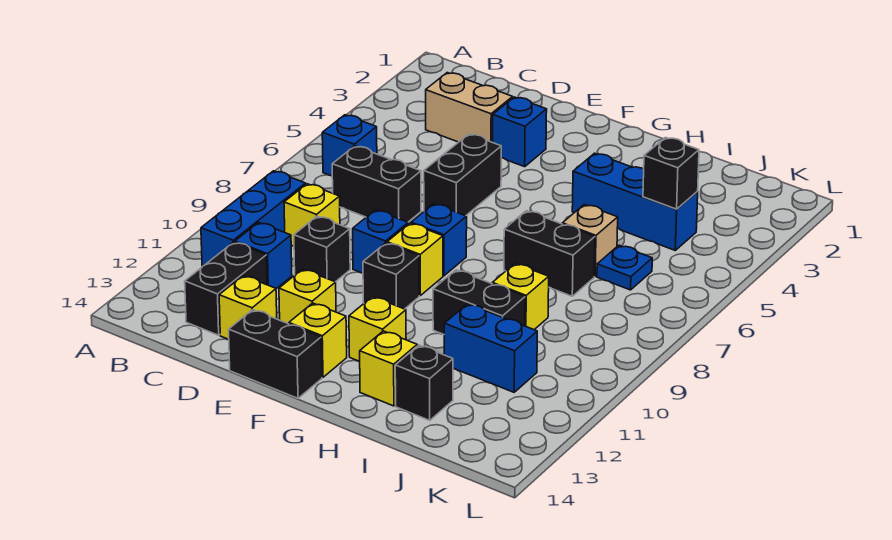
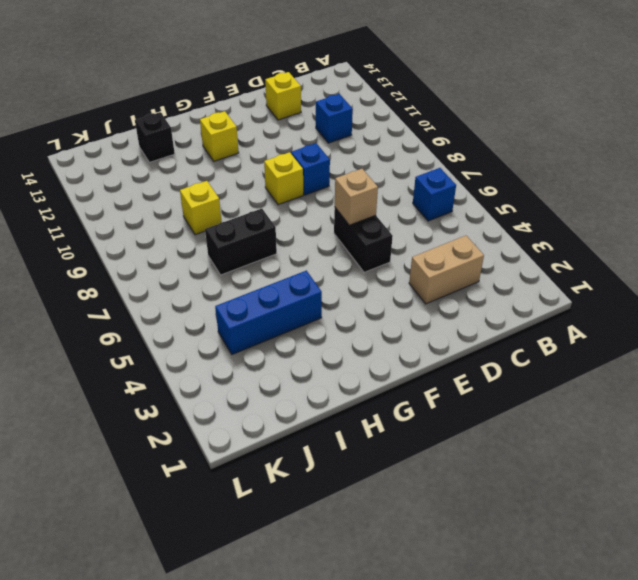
tan 1x1 brick [335,169,378,225] -> tan 1x1 brick moved to [562,204,618,276]
none -> blue 1x3 brick [201,171,306,266]
none -> black 1x2 brick [332,146,421,222]
none -> yellow 1x1 brick [284,184,340,246]

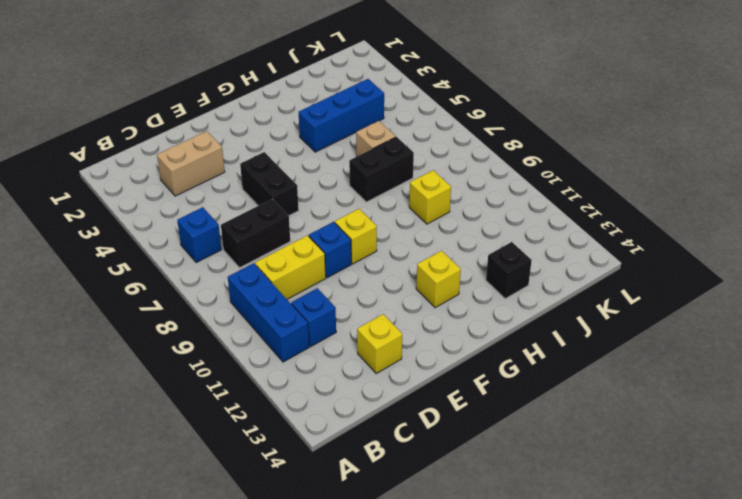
yellow 1x2 brick [255,235,326,299] -> yellow 1x1 brick [284,184,340,246]
none -> black 1x2 brick [185,242,267,335]
none -> black 1x1 brick [294,216,350,282]
none -> blue 1x1 brick [493,97,547,167]

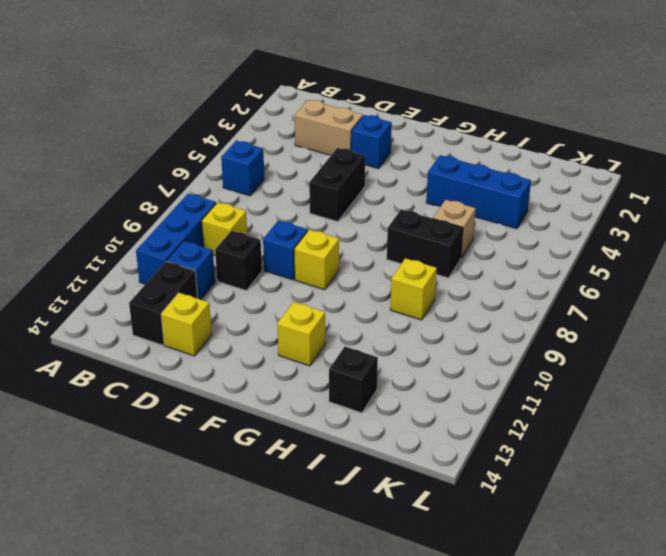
none -> black 1x2 brick [332,146,421,222]
none -> yellow 1x1 brick [279,269,336,324]
none -> black 1x2 brick [229,310,322,398]

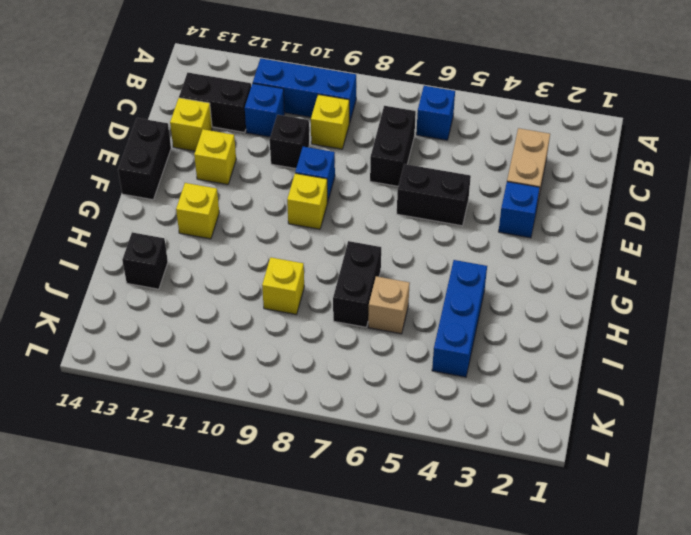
none -> blue 1x1 brick [411,204,467,276]
none -> black 1x1 brick [363,243,419,309]
none -> yellow 1x1 brick [289,303,347,377]

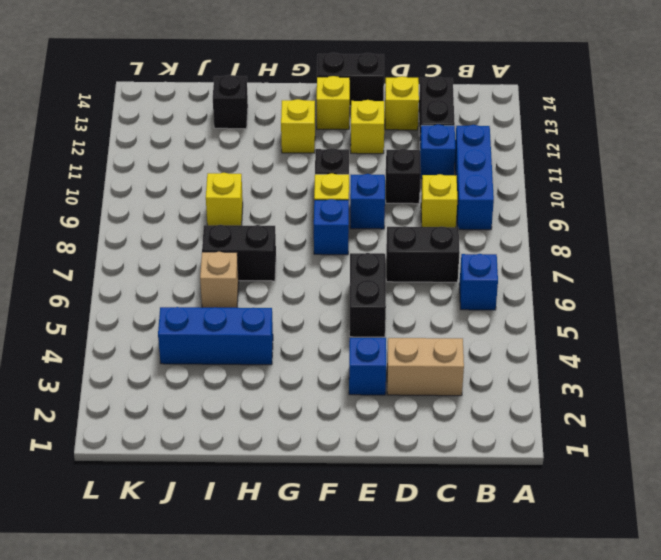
none -> black 1x2 brick [433,270,525,334]
none -> yellow 1x1 brick [359,331,417,406]
none -> blue 1x2 brick [444,304,537,392]

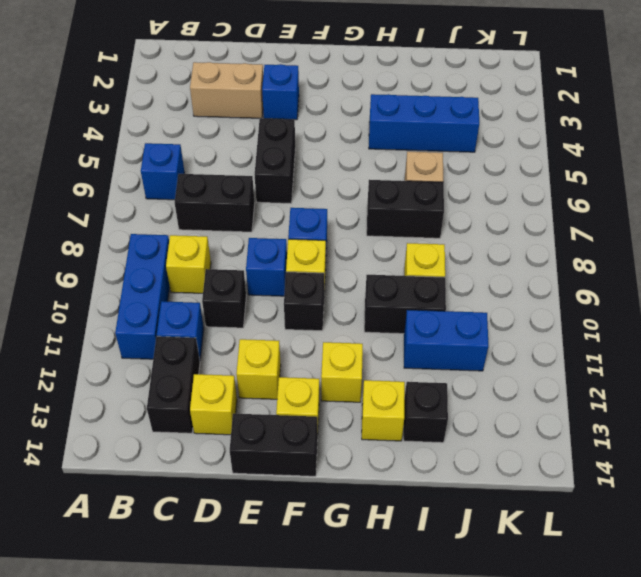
none -> blue 1x1 plate [597,245,652,290]
none -> black 1x1 brick [643,138,699,209]

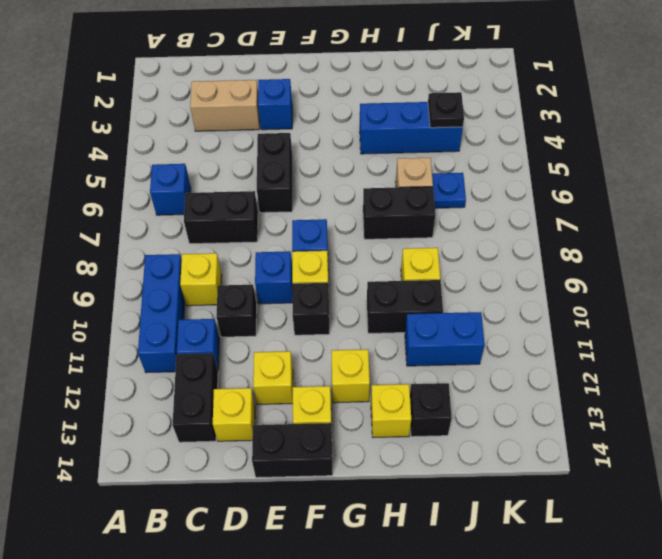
black 1x1 plate [428,92,464,128] -> black 1x1 brick [643,138,699,209]

